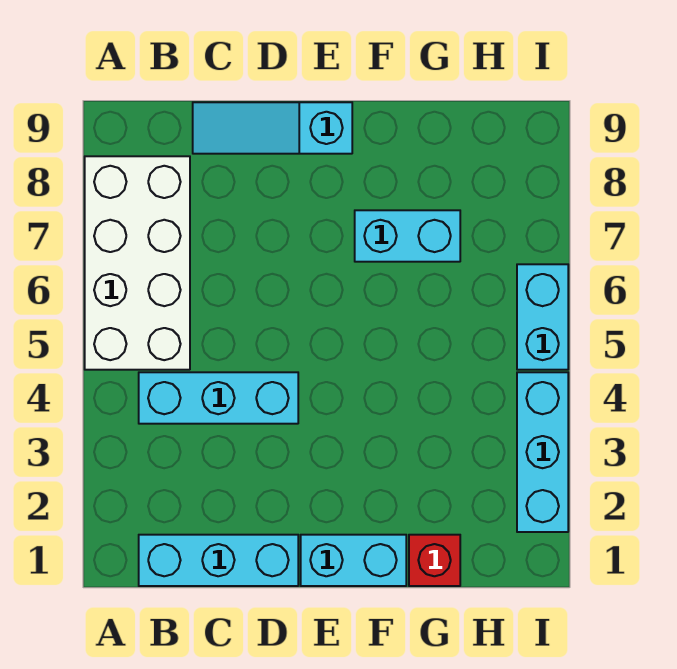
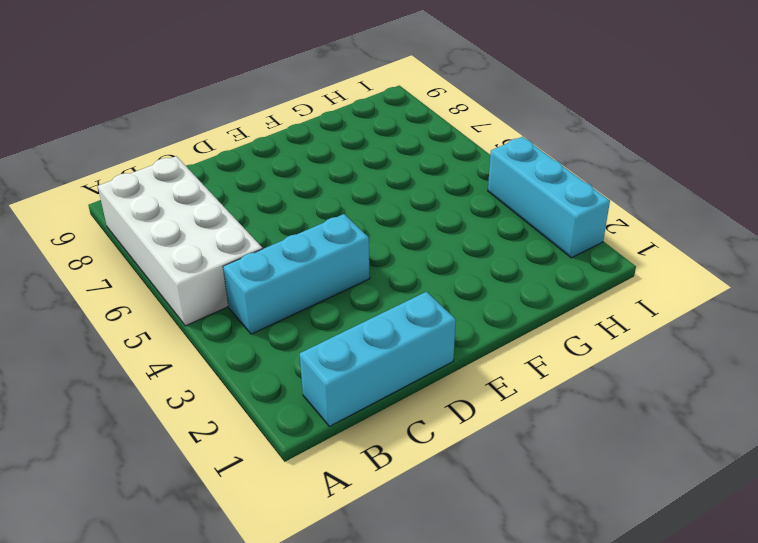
none -> cyan 1x3 slope [193,102,352,154]
none -> cyan 1x2 brick [301,535,406,586]

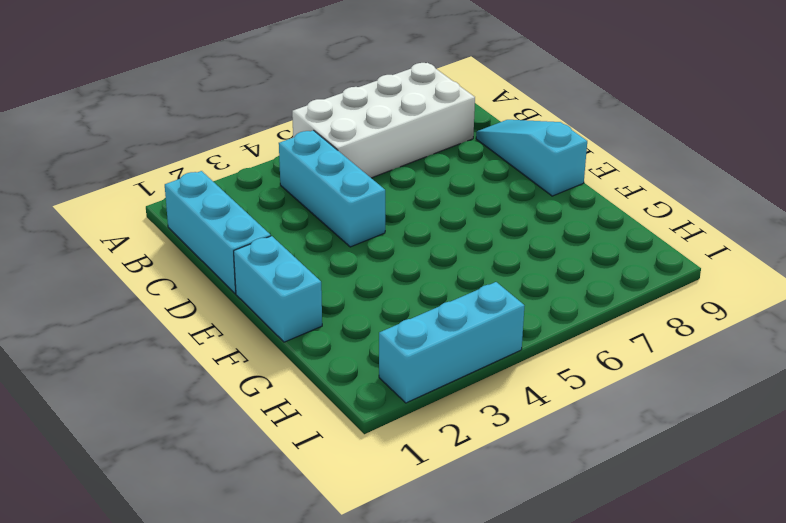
none -> cyan 1x2 brick [355,210,460,262]
none -> red 1x1 brick [409,535,460,586]

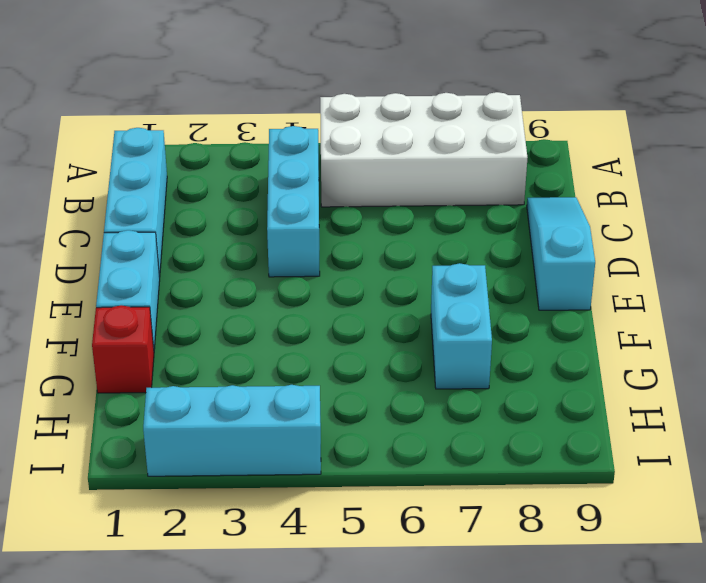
none -> cyan 1x2 brick [517,264,568,370]

